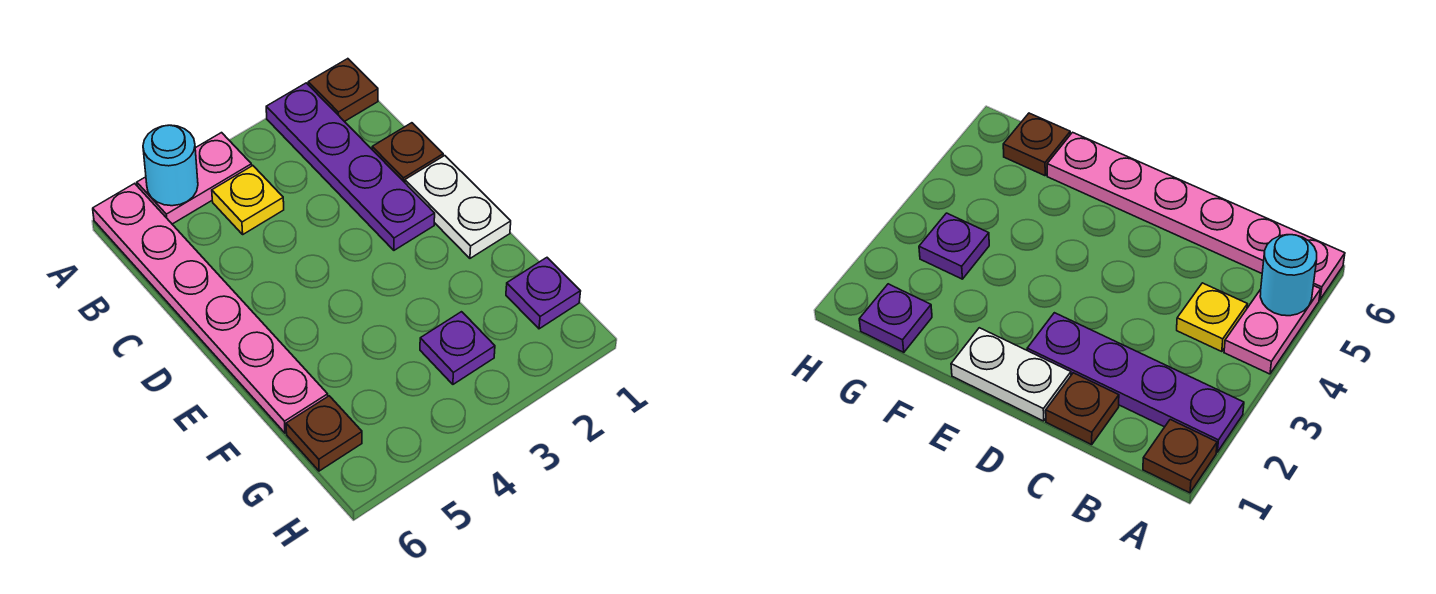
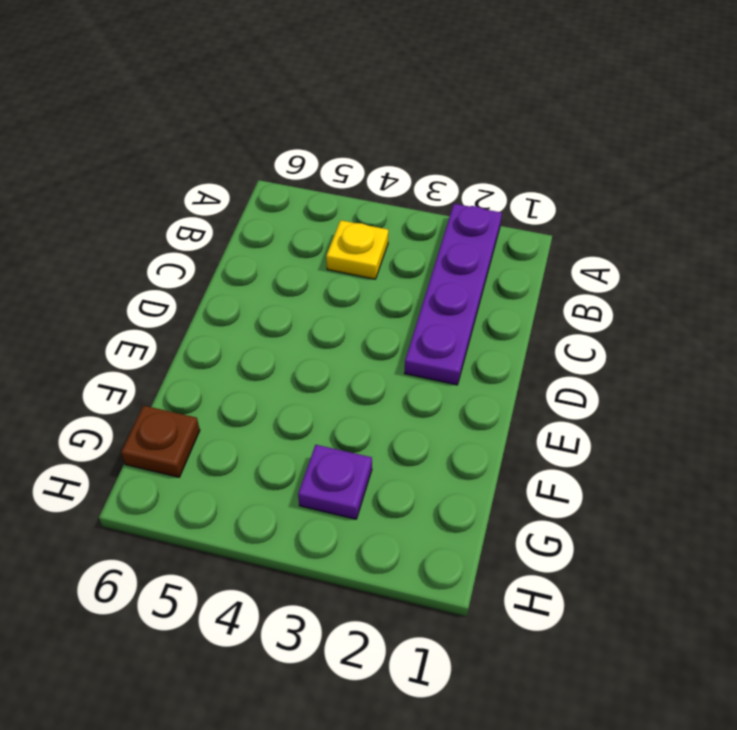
none -> brown 1x1 plate [308,59,378,122]
none -> pink 1x2 plate [137,133,252,224]

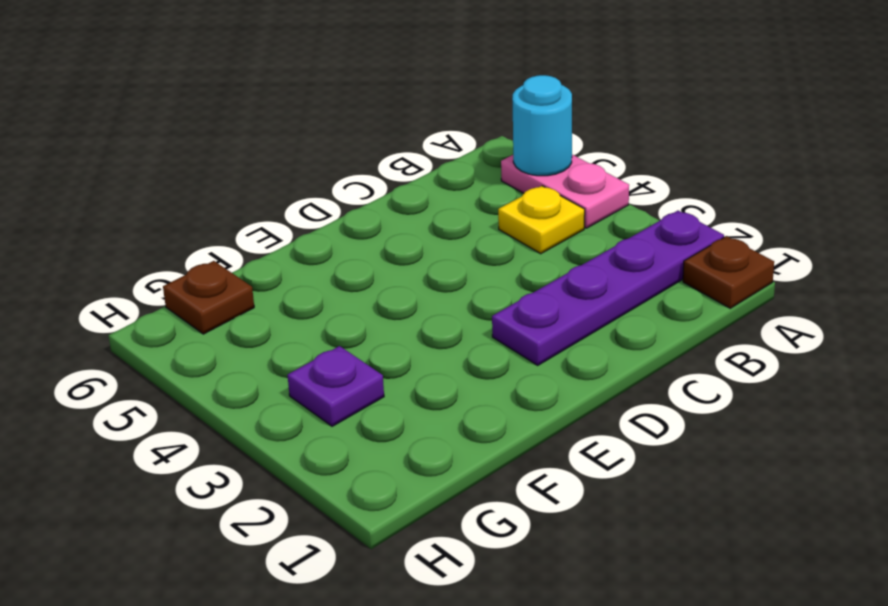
none -> pink 1x6 plate [93,183,328,433]
none -> brown 1x1 plate [372,123,443,182]

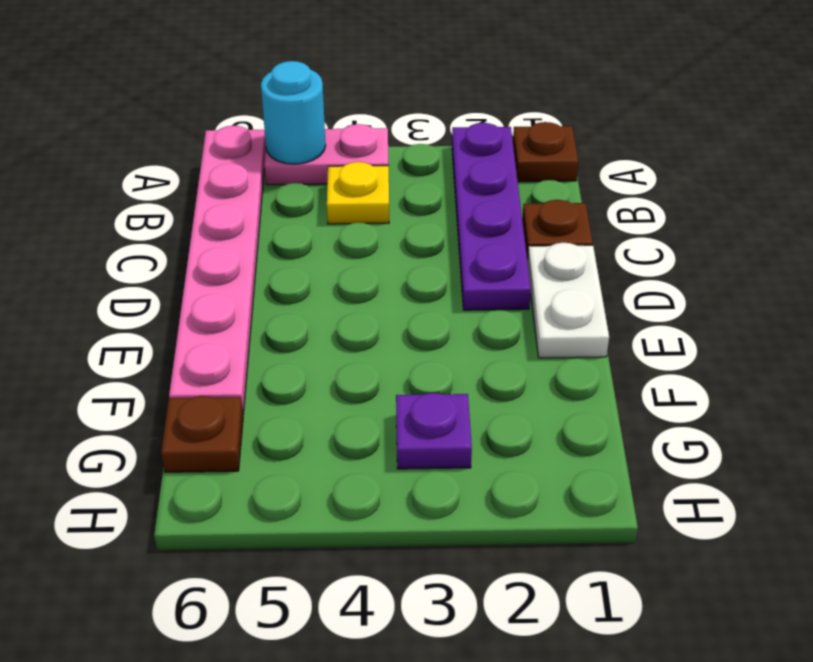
none -> purple 1x1 plate [506,258,581,329]

